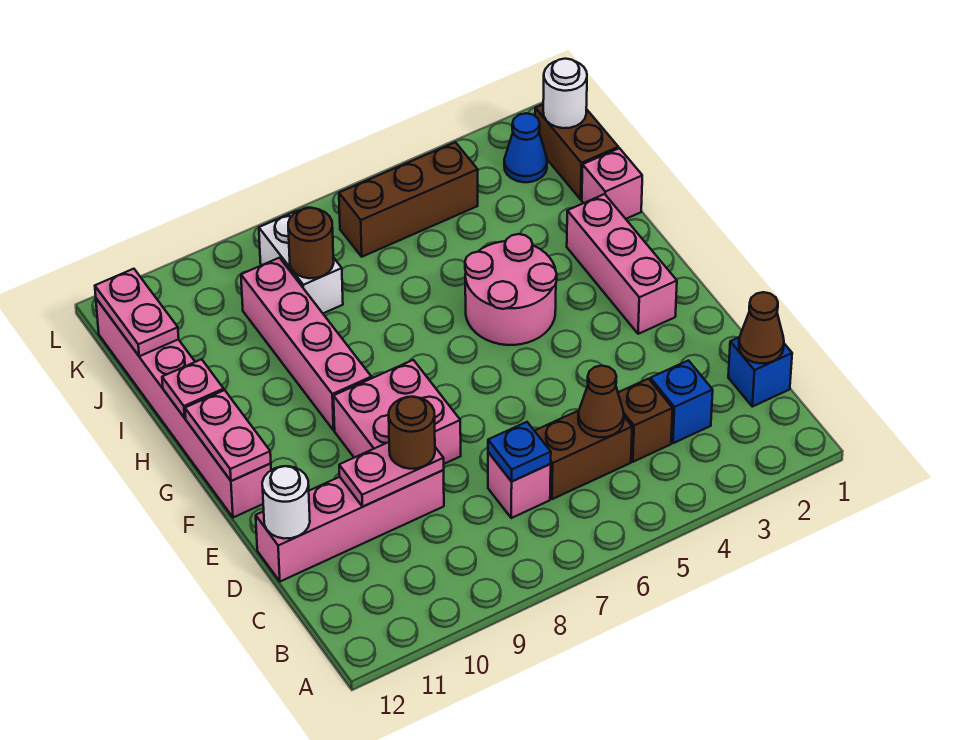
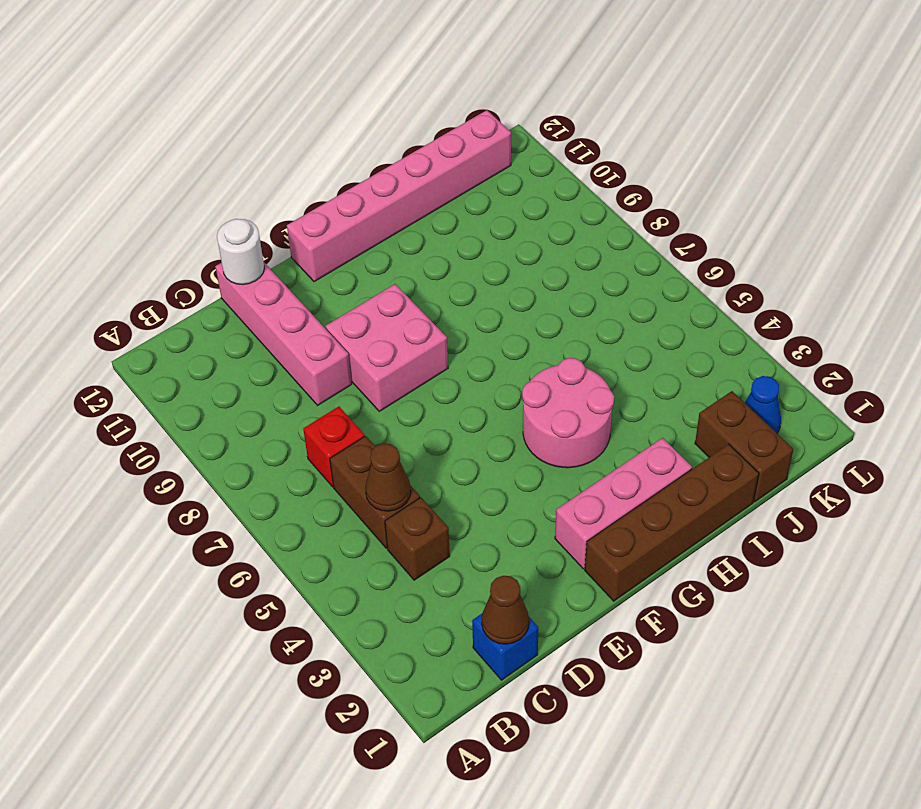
red 1x1 brick [303,406,365,487] -> pink 1x1 brick [488,452,551,518]
brown 1x4 brick [585,444,759,601] -> pink 1x1 brick [582,148,642,219]
brown 1x2 brick [695,391,793,502] -> brown 1x2 brick turned to [535,104,618,199]
none -> blue 1x1 brick [650,360,713,443]
none -> pink 1x4 brick [241,258,371,430]
none -> white 1x2 brick [259,211,343,313]

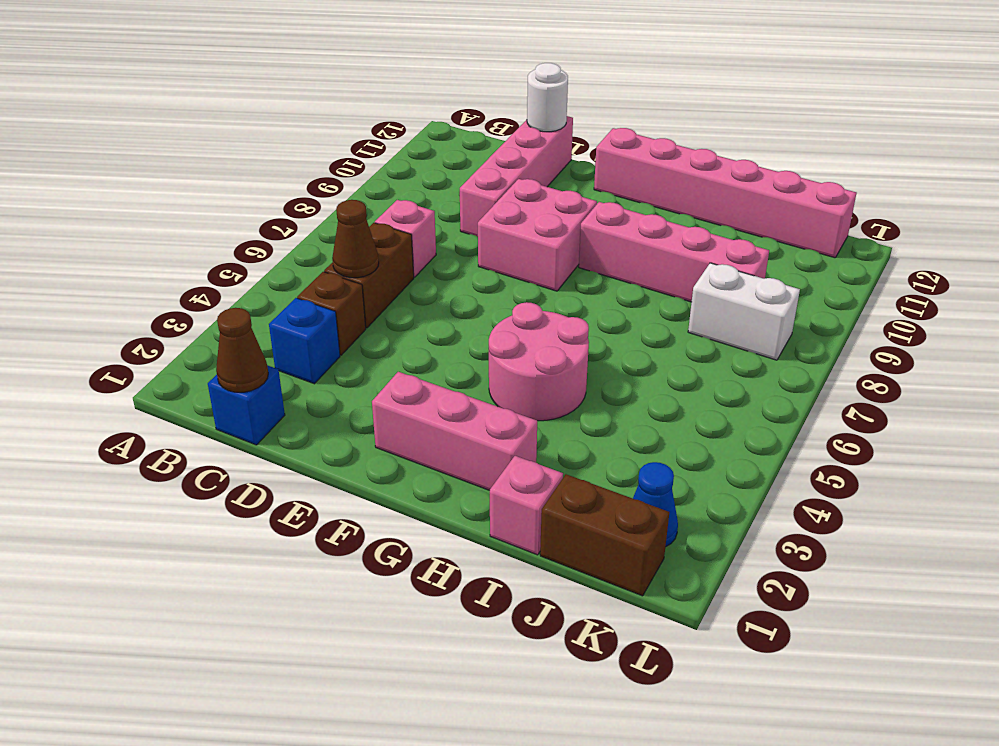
none -> brown 1x3 brick [339,142,478,257]
none -> blue 1x1 plate [488,422,551,481]
none -> pink 1x2 plate [339,442,444,507]

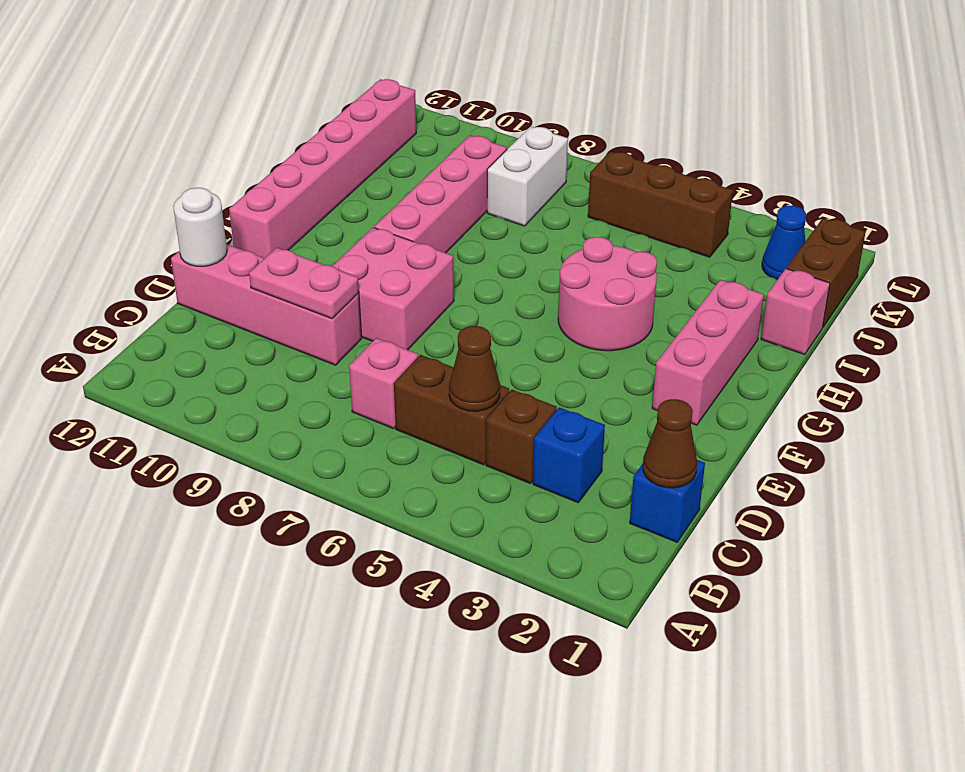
none -> blue 1x1 plate [488,422,551,481]
none -> pink 1x2 plate [185,390,271,481]
none -> pink 1x1 plate [162,359,224,418]

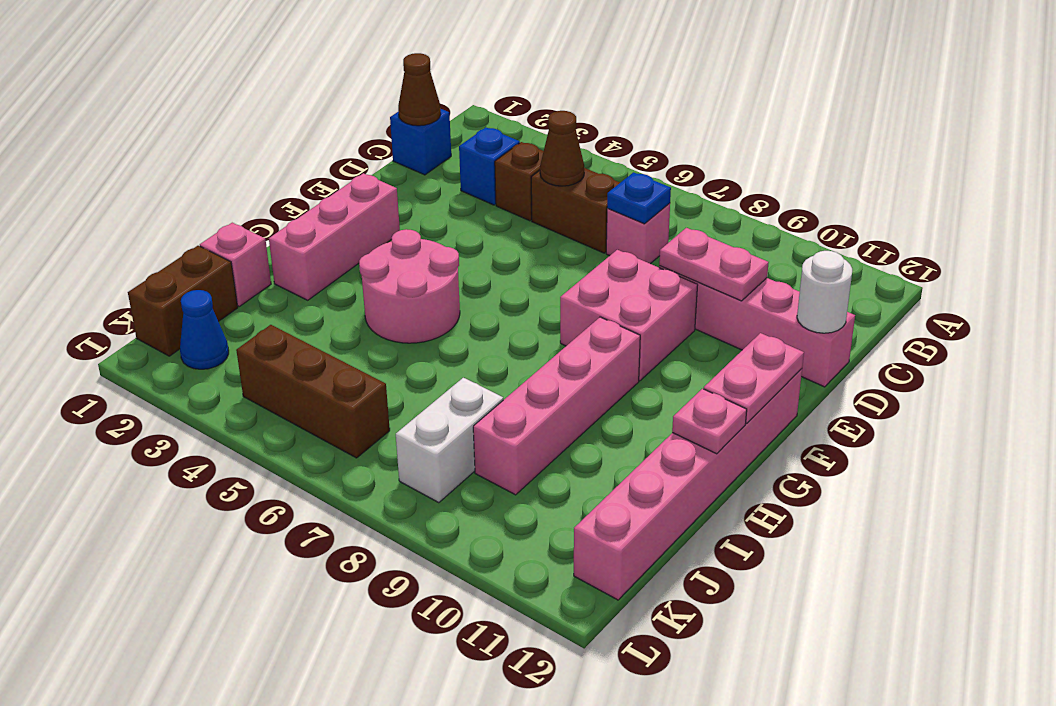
none -> brown 1x1 round brick [288,208,334,278]
none -> pink 1x2 plate [95,269,179,356]
none -> white 1x1 round brick [543,59,587,128]

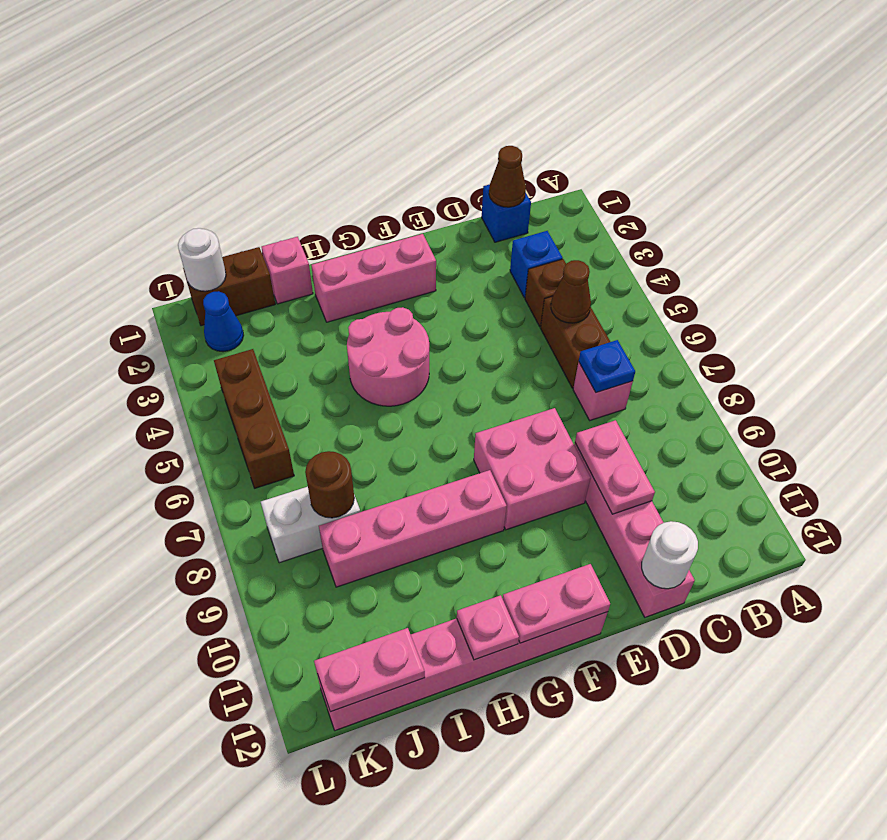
none -> brown 1x1 round brick [389,397,435,469]

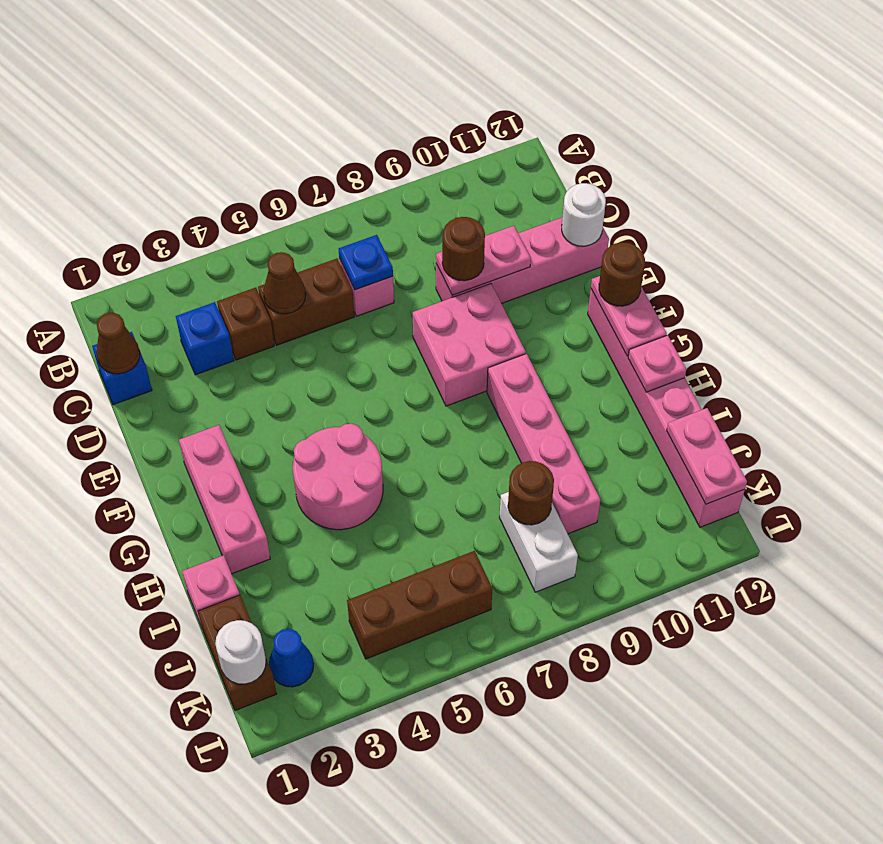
brown 1x1 round brick [599,242,645,306] -> none

